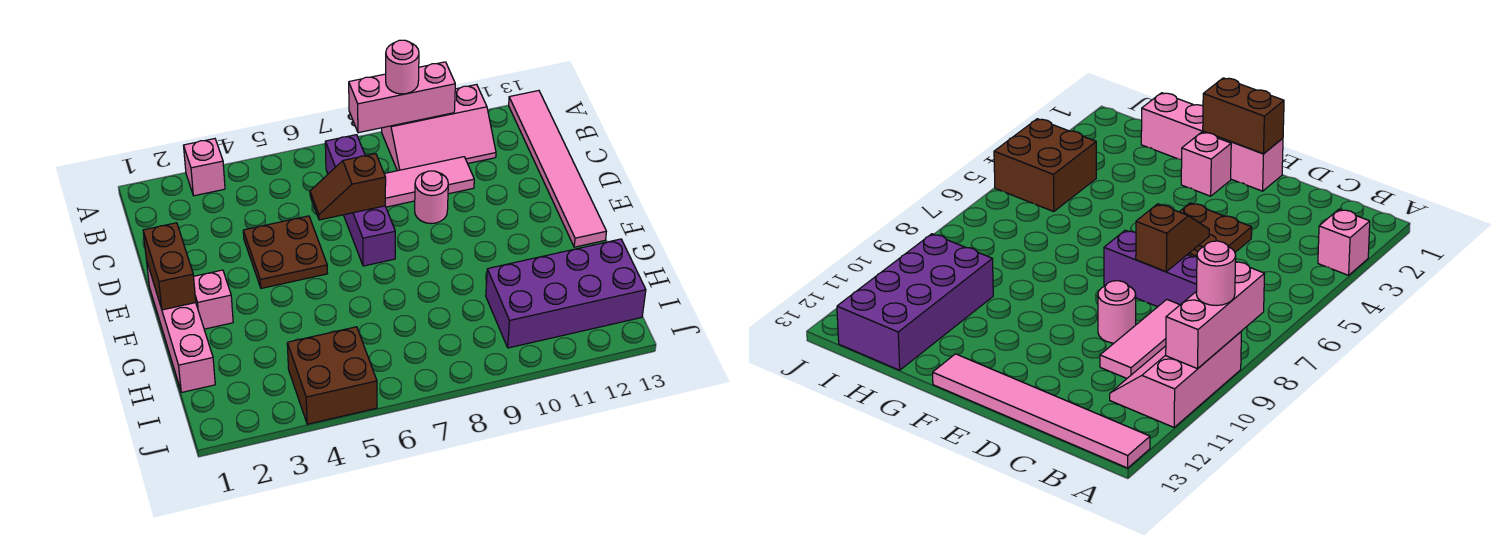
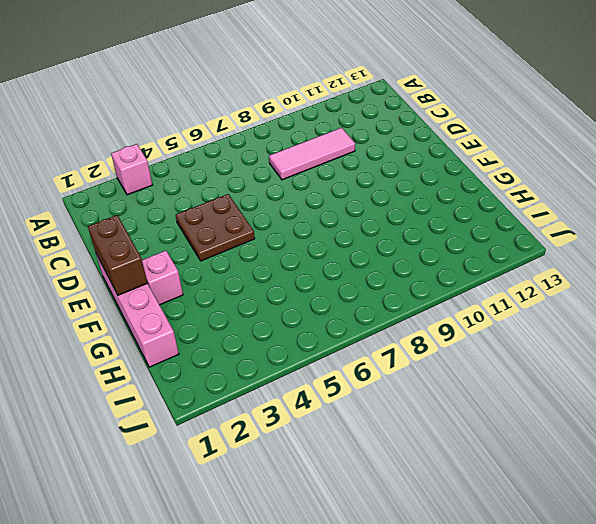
none -> pink 2x3 slope [382,85,496,171]
none -> pink 1x6 tile [509,91,606,247]
none -> purple 1x4 brick [325,135,395,266]

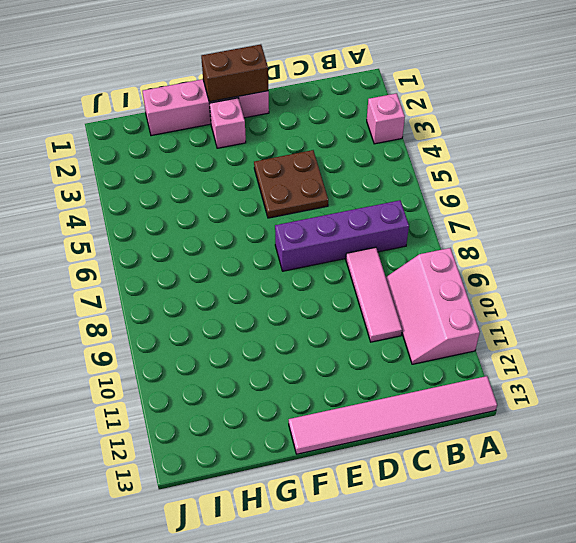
none -> pink 1x1 round brick [415,171,448,224]
none -> purple 2x4 brick [486,239,646,348]
none -> brown 2x2 brick [287,327,377,424]

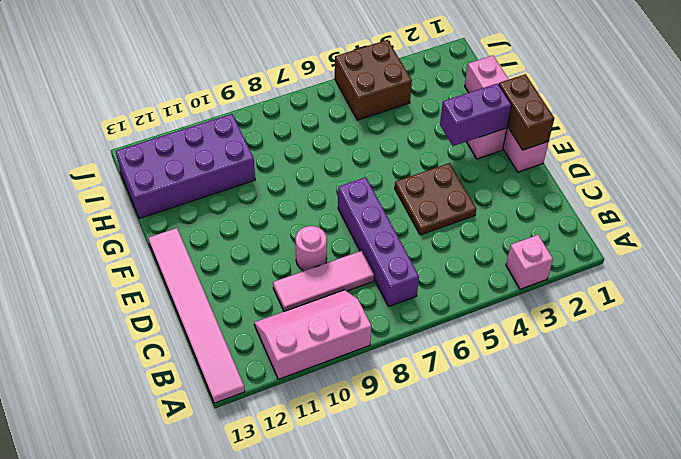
purple 1x2 brick [440,83,511,146] -> none
none -> pink 1x3 brick [349,62,455,133]
none -> brown 1x2 slope [310,154,386,220]
none -> pink 1x1 round brick [386,40,419,94]

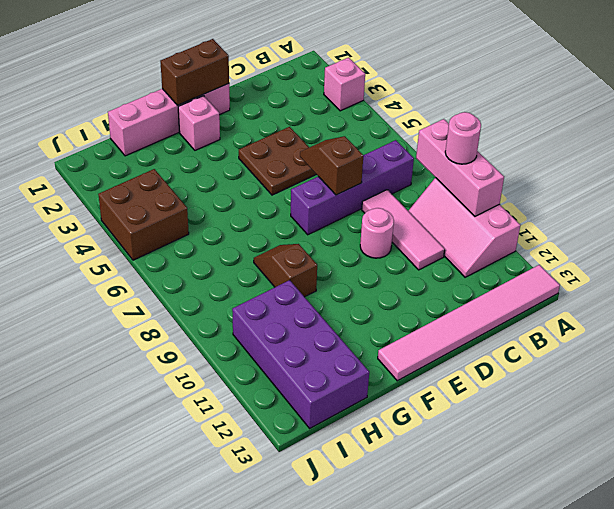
brown 1x2 slope [254,244,317,297] -> none

